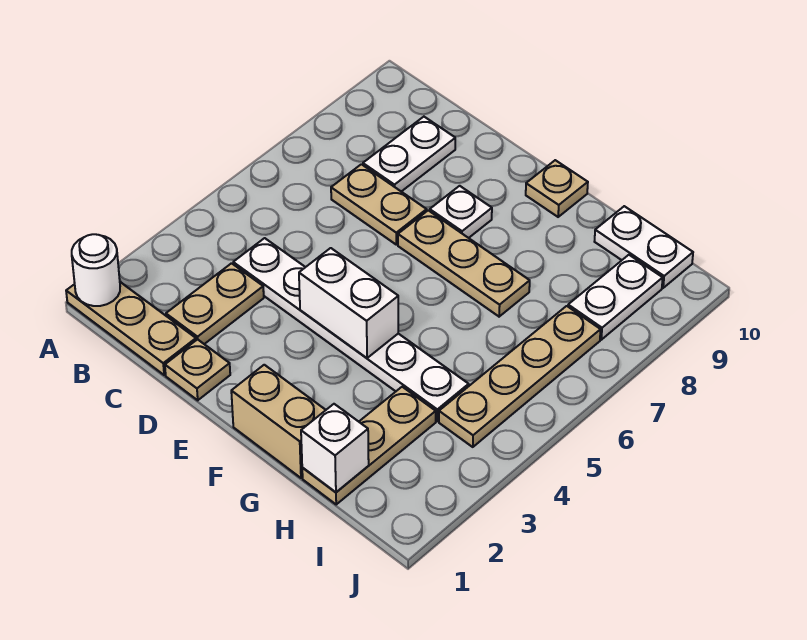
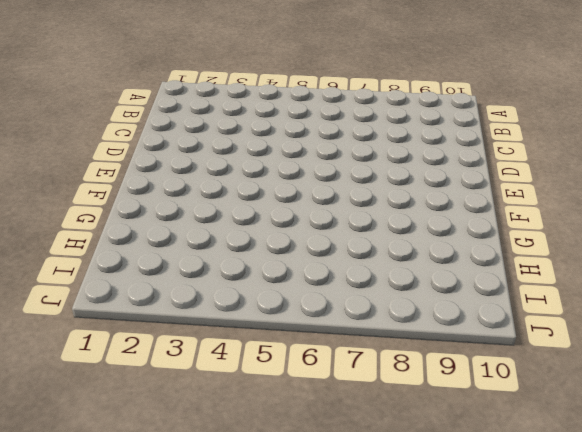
none -> tan 1x3 plate [66,282,196,375]
none -> tan 1x2 plate [166,263,264,344]
none -> white 1x6 plate [233,238,469,421]

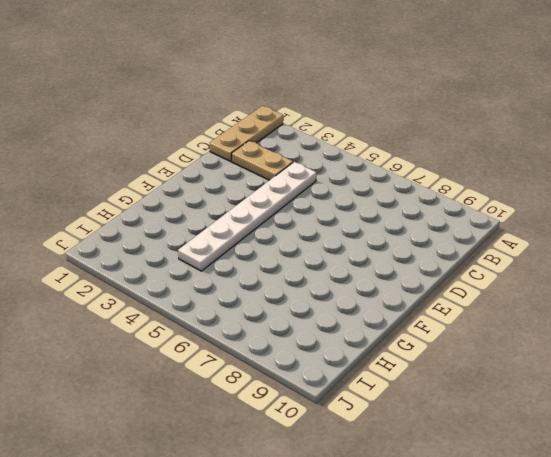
none -> tan 1x2 plate [331,164,427,245]
none -> white 1x2 plate [363,117,455,192]
none -> tan 1x1 plate [165,339,230,400]

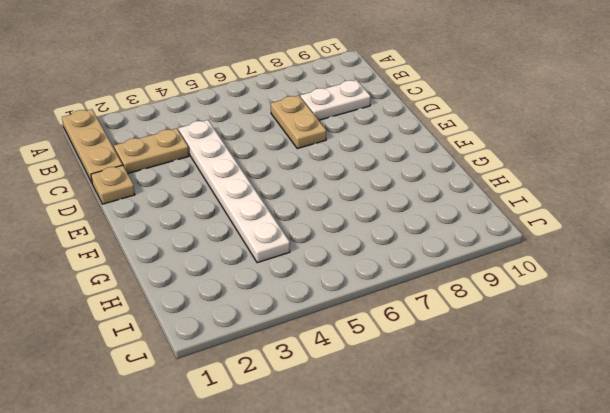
none -> tan 1x3 plate [398,210,530,317]
none -> white 1x1 plate [430,186,492,238]
none -> tan 1x2 brick [231,365,325,478]

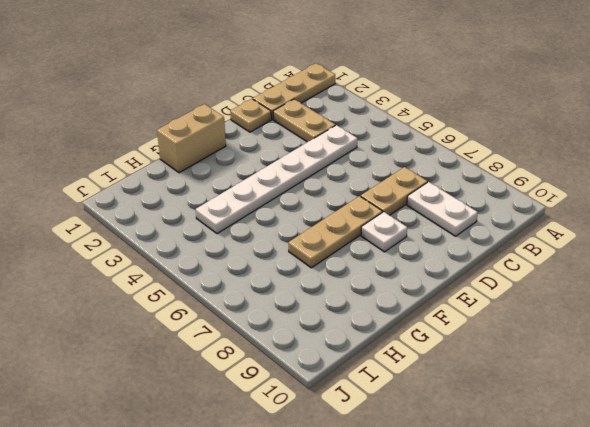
none -> tan 1x1 plate [526,160,588,217]
none -> tan 1x3 plate [302,387,436,504]
none -> white 1x2 plate [594,206,693,288]

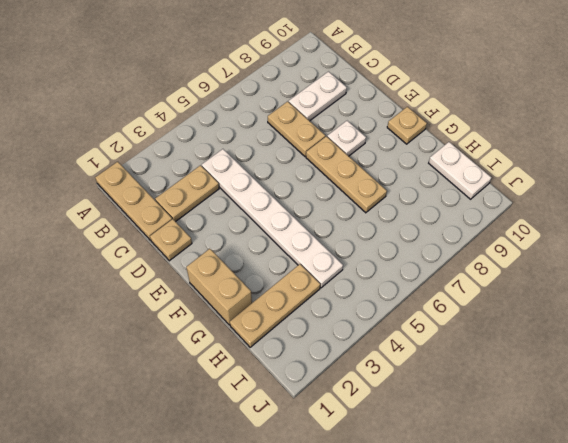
none -> tan 1x4 plate [439,306,601,447]
none -> white 1x2 plate [568,255,663,340]
none -> white 1x1 round brick [72,234,120,306]

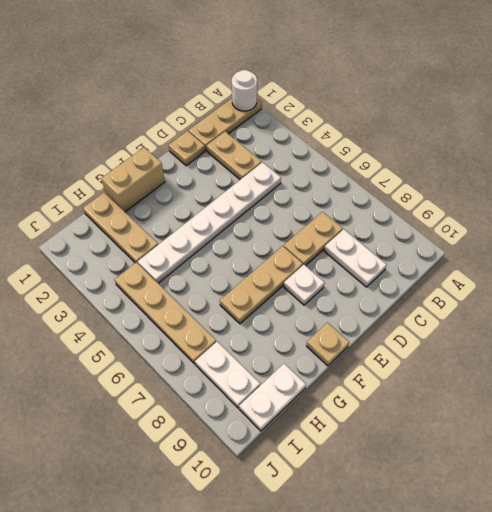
none -> white 1x2 brick [299,248,398,358]
none -> white 1x1 brick [301,404,369,492]

